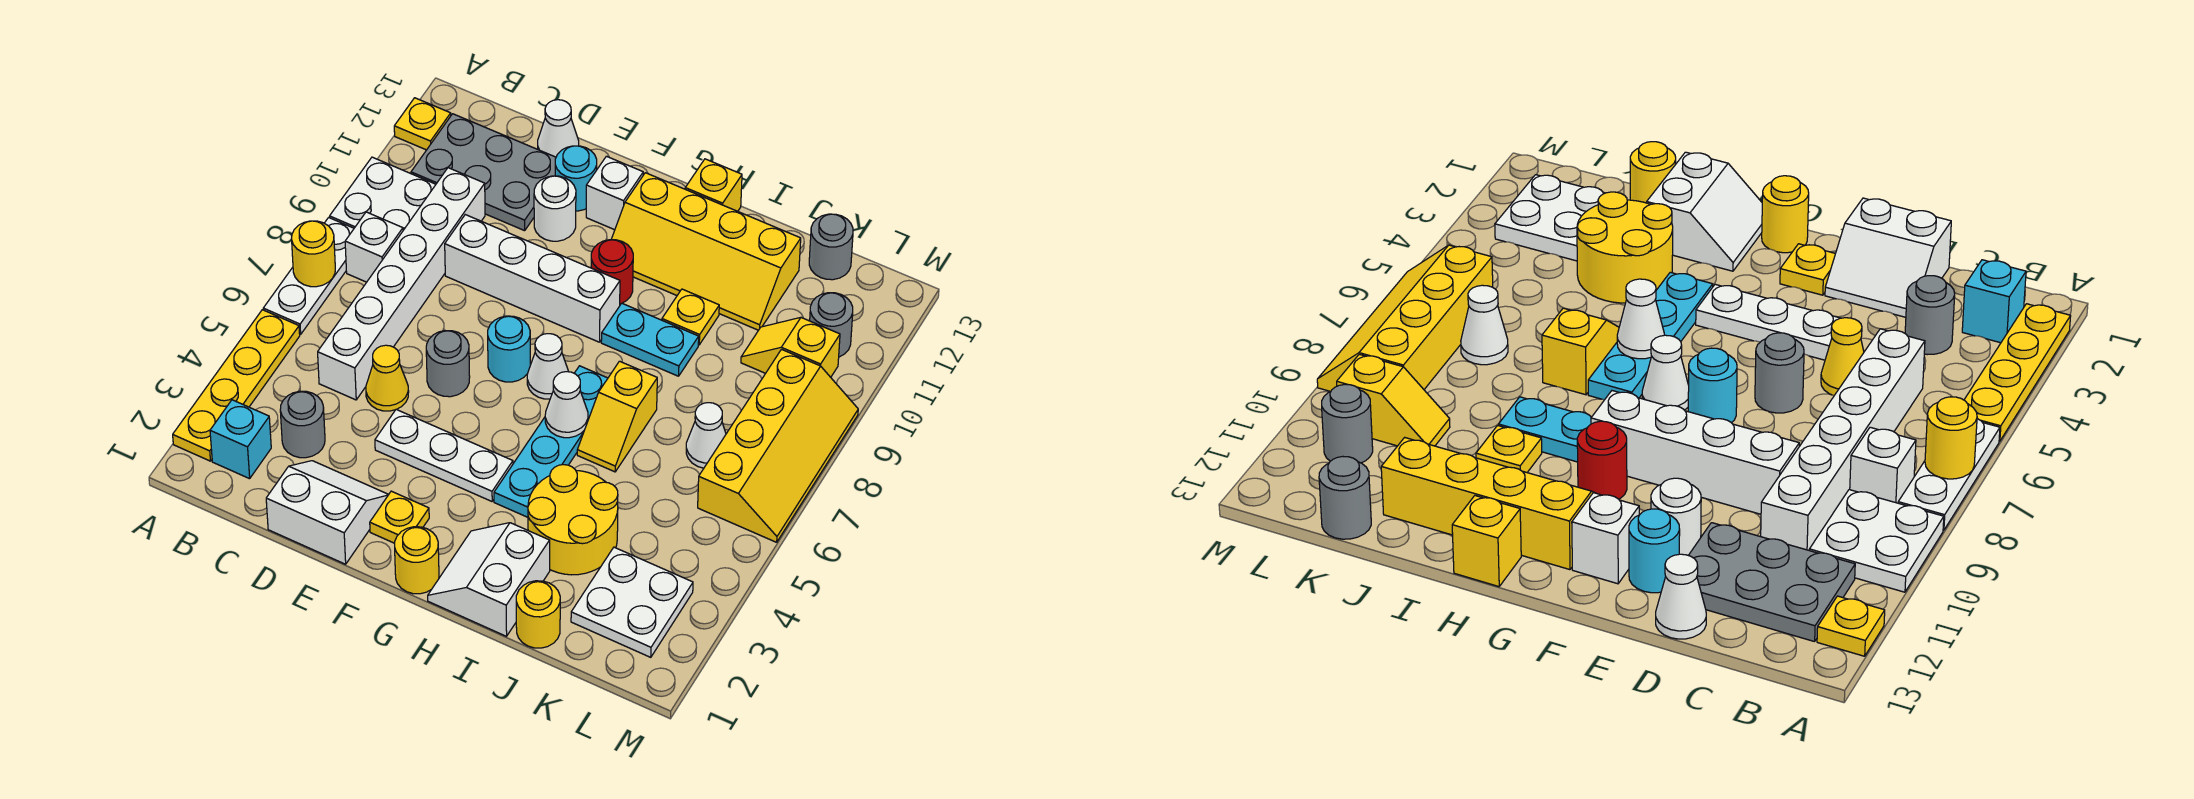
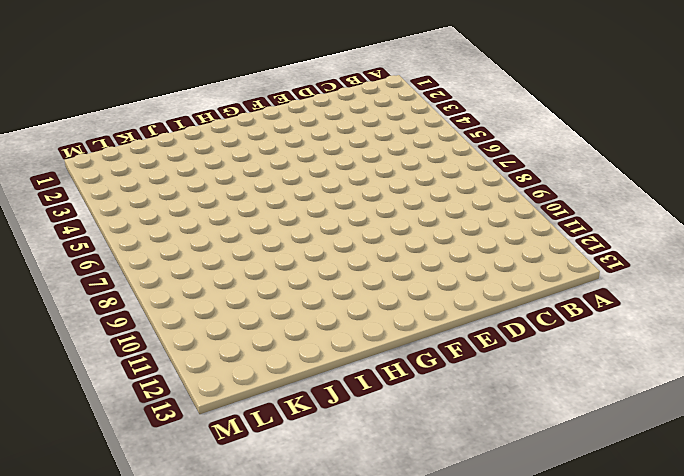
none -> yellow 1x4 plate [173,310,300,461]
none -> white 1x3 plate [263,218,354,334]
none -> white 2x2 plate [330,157,436,230]
none -> yellow 1x1 plate [394,98,451,150]

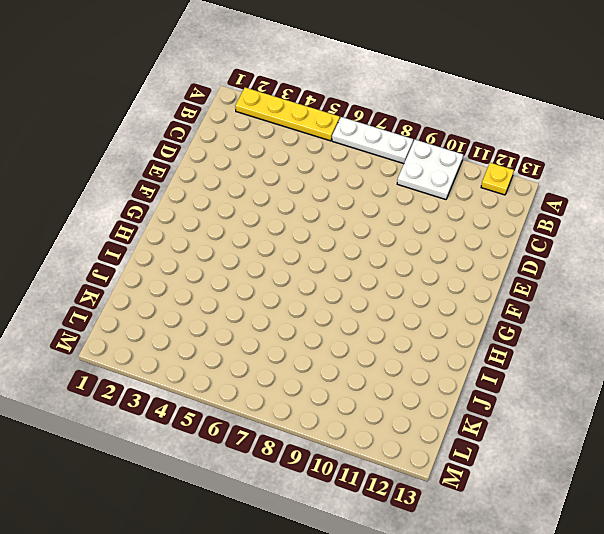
none -> cyan 1x1 brick [210,400,271,479]
none -> white 1x1 brick [345,212,403,282]
none -> grey 2x3 plate [411,114,556,231]
none -> grey 1x1 round brick [280,391,325,458]

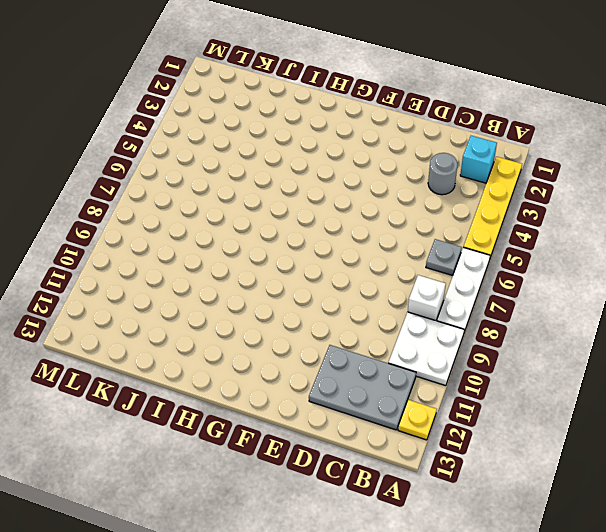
grey 1x1 plate [426,239,462,275] -> none
none -> white 1x6 brick [318,168,485,400]
none -> white 2x2 slope [266,461,389,564]
none -> yellow 1x1 cone [366,345,409,411]
none -> white 1x4 brick [445,215,620,342]

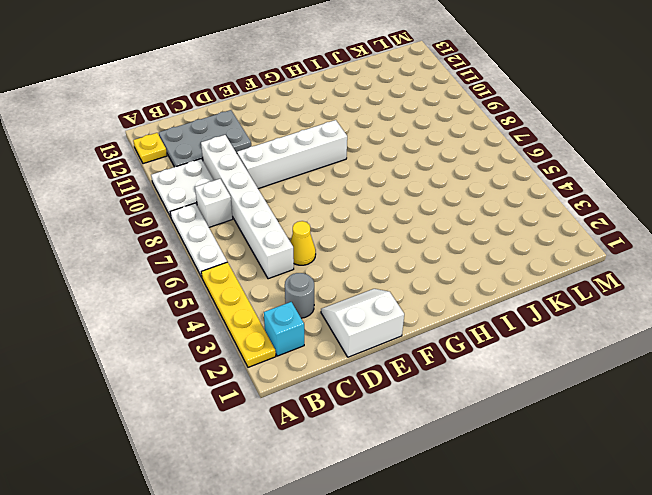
none -> white 1x1 cone [538,100,579,157]
none -> white 1x3 plate [375,409,513,501]
none -> grey 1x1 round brick [426,331,470,397]
none -> white 1x1 round brick [534,176,576,241]

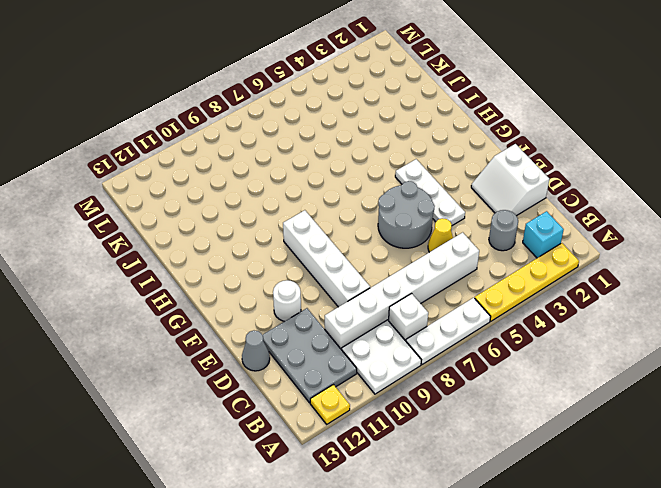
grey 1x1 cone [242,331,270,371] -> white 1x1 cone [538,100,579,157]
grey 2x2 round brick [378,181,434,248] -> grey 1x1 round brick [426,331,470,397]
none -> cyan 1x1 round brick [555,146,597,211]
none -> yellow 1x1 plate [370,491,429,543]
none -> cyan 1x1 round brick [488,316,530,382]
none -> white 1x1 brick [586,156,643,230]

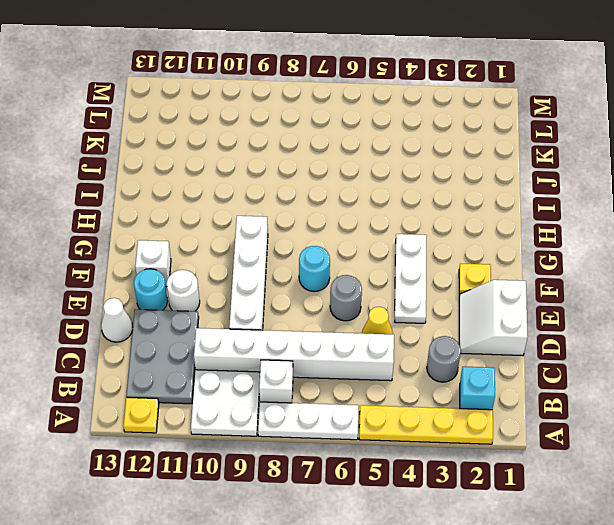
none -> yellow 1x1 round brick [395,527,439,594]
none -> white 1x1 cone [527,334,568,399]
none -> red 1x1 round brick [591,240,633,304]
none -> yellow 2x4 slope [611,173,801,330]

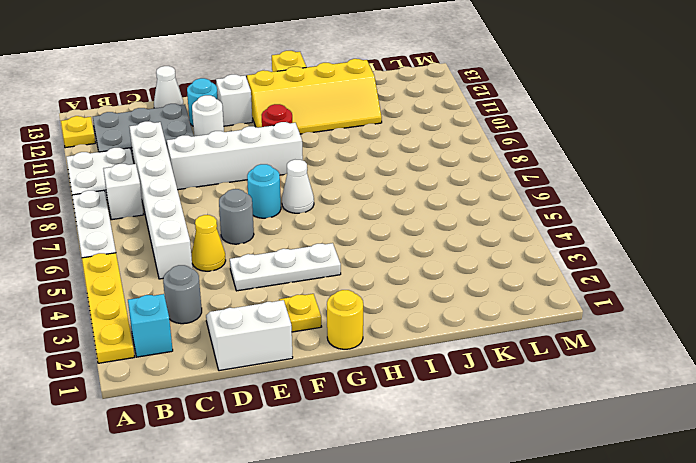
none -> white 2x2 slope [428,523,550,636]
none -> cyan 1x4 plate [494,366,608,517]
none -> cyan 1x2 plate [601,303,699,376]
none -> yellow 2x2 round brick [528,465,618,575]

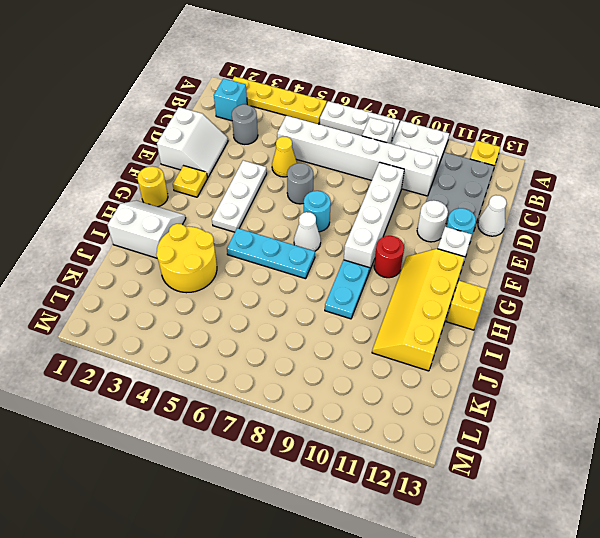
cyan 1x3 plate [227,228,315,279] -> cyan 1x4 plate [494,366,608,517]
none -> yellow 1x2 slope [577,361,657,472]
none -> yellow 1x1 plate [662,289,719,345]
none -> yellow 1x1 round brick [516,581,560,648]
none -> white 2x2 plate [571,547,693,657]

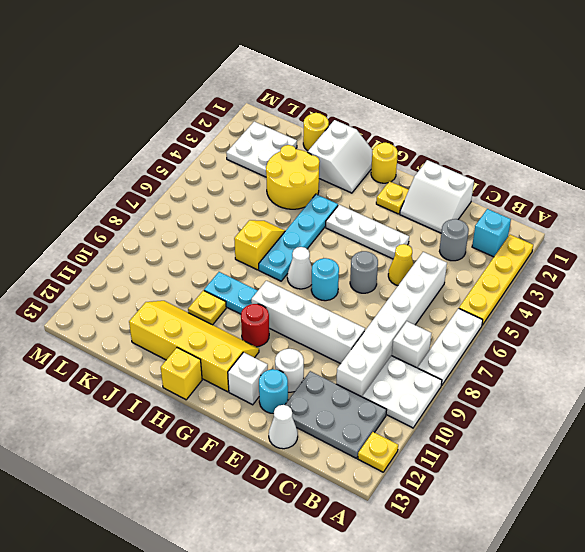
none -> white 1x1 cone [686,403,726,468]
none -> yellow 1x2 slope [741,318,840,377]
none -> grey 1x1 round brick [809,214,853,280]
none -> yellow 2x4 slope [698,349,858,542]

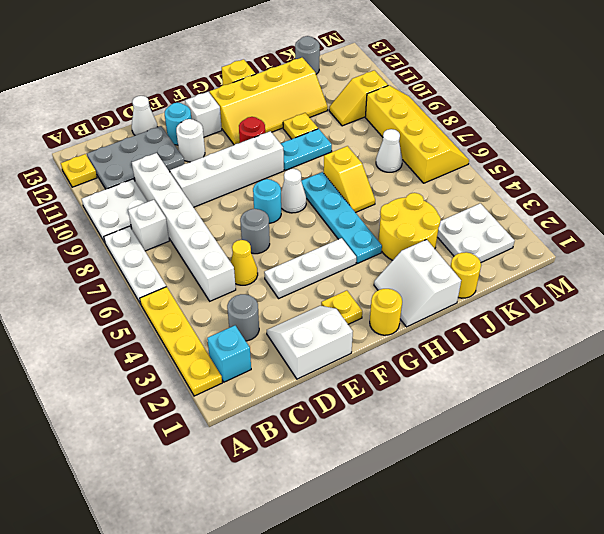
none -> grey 1x1 round brick [810,293,853,357]
none -> yellow 1x1 round brick [292,221,335,287]
none -> white 1x1 cone [545,372,588,438]

